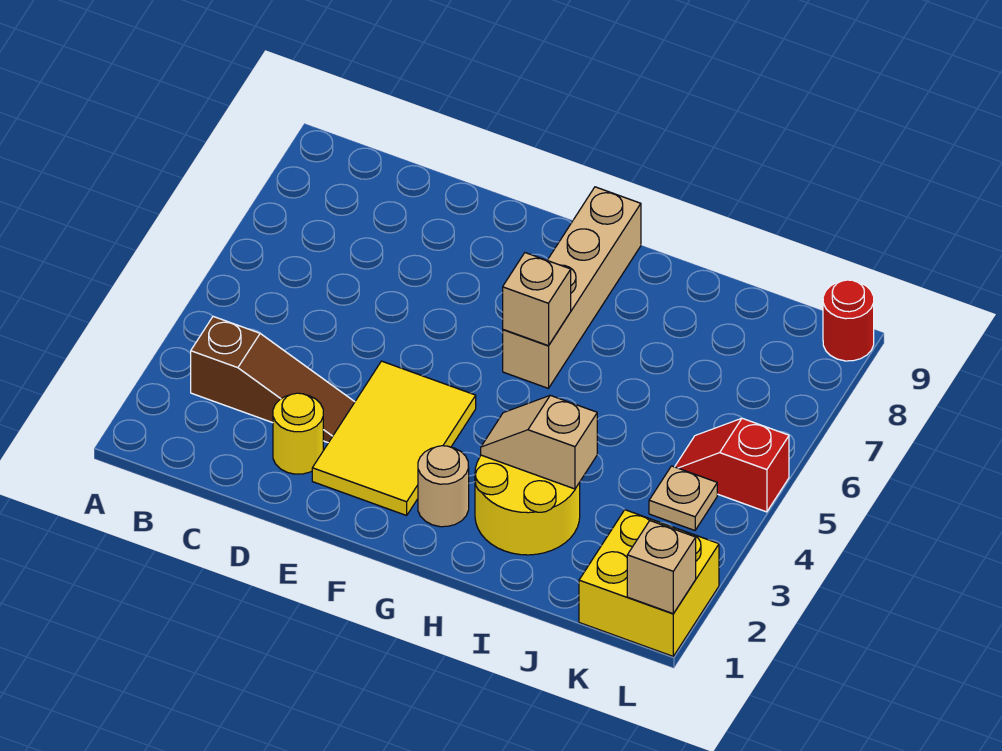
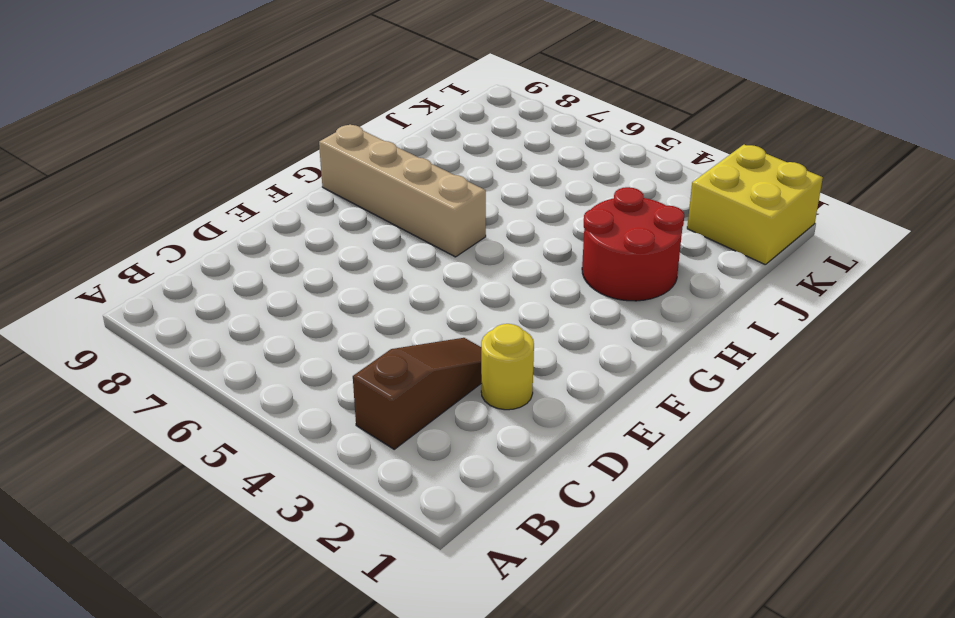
red 2x2 round brick [582,187,684,301] -> yellow 2x2 round brick [475,455,580,555]
none -> yellow 2x3 tile [312,361,476,515]
none -> tan 1x1 round brick [418,446,469,527]
none -> tan 1x1 plate [649,466,717,530]

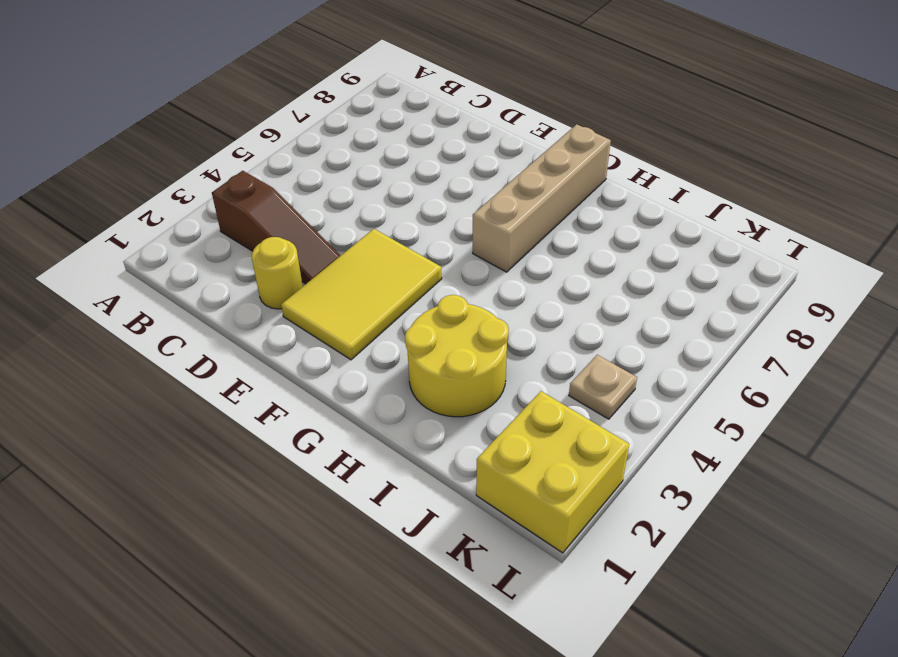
none -> tan 1x1 round brick [418,446,469,527]
none -> red 1x2 slope [675,418,789,512]
none -> red 1x1 round brick [823,280,874,361]

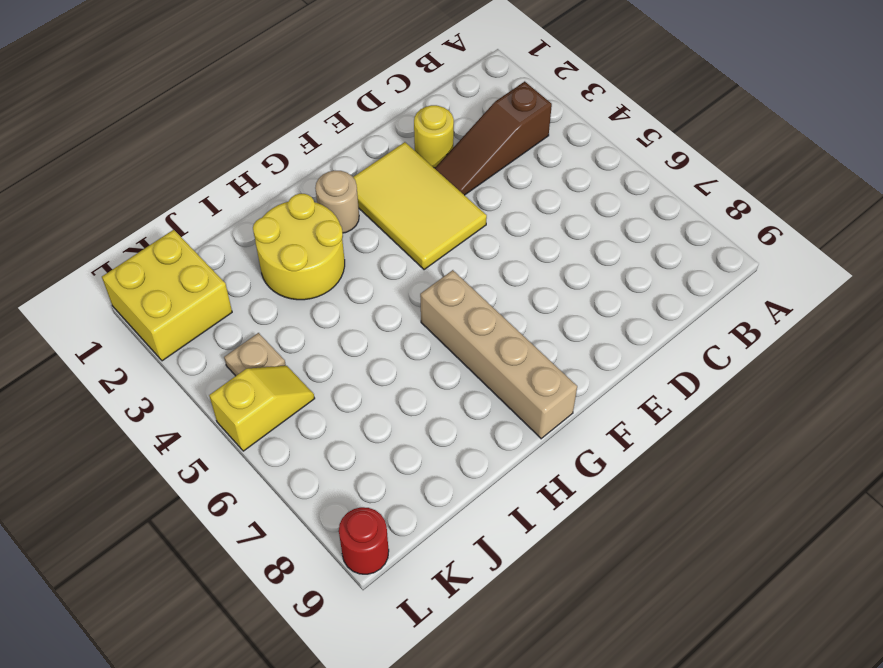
yellow 1x2 slope [209,366,315,451] -> red 1x2 slope [675,418,789,512]
none -> tan 1x1 brick [503,253,571,346]
none -> tan 1x2 slope [481,395,597,489]
none -> tan 1x1 brick [627,521,696,614]

